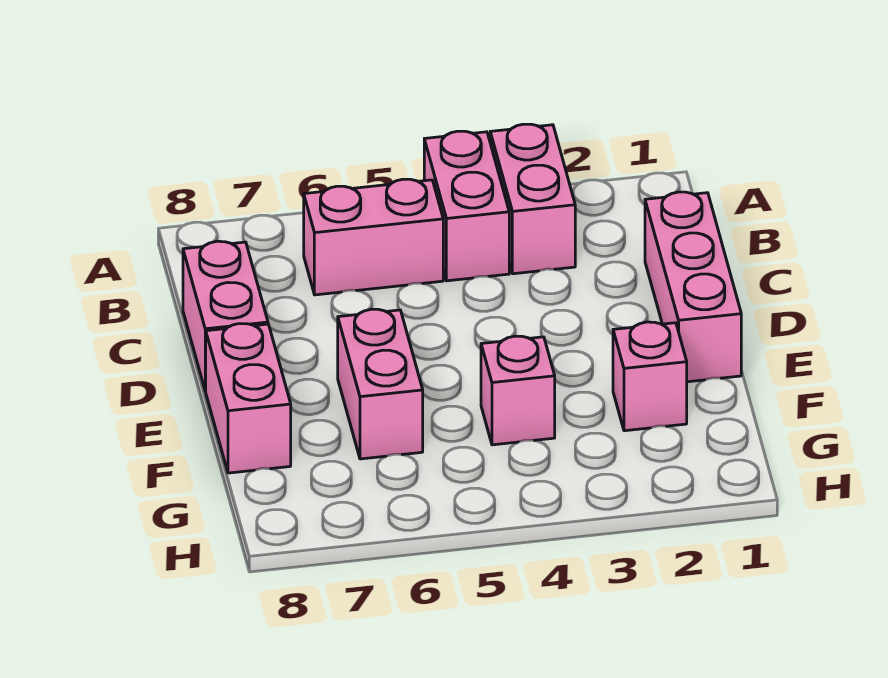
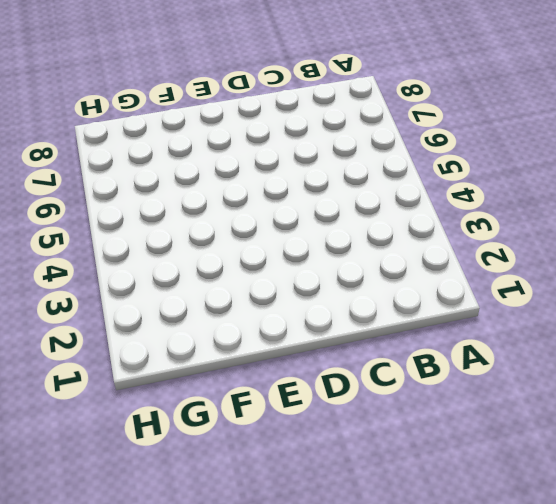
none -> pink 1x2 brick [490,124,575,274]
none -> pink 1x2 brick [424,131,509,281]

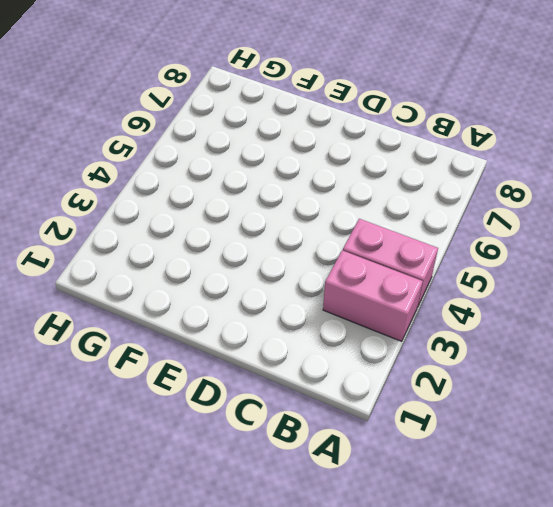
none -> pink 1x2 brick [304,179,443,295]
none -> pink 1x3 brick [645,192,741,382]

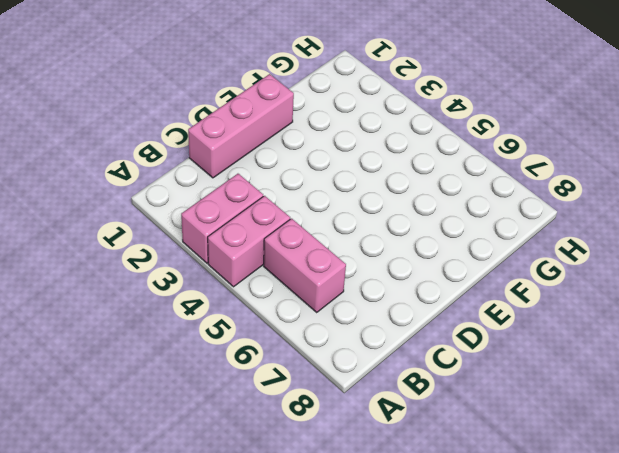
none -> pink 1x2 brick [183,241,268,391]
none -> pink 1x2 brick [338,309,423,459]

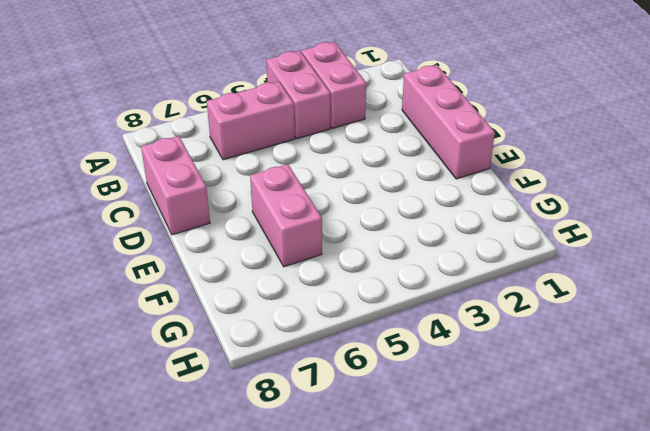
none -> pink 1x2 brick [206,324,291,473]
none -> pink 1x1 brick [613,322,687,431]

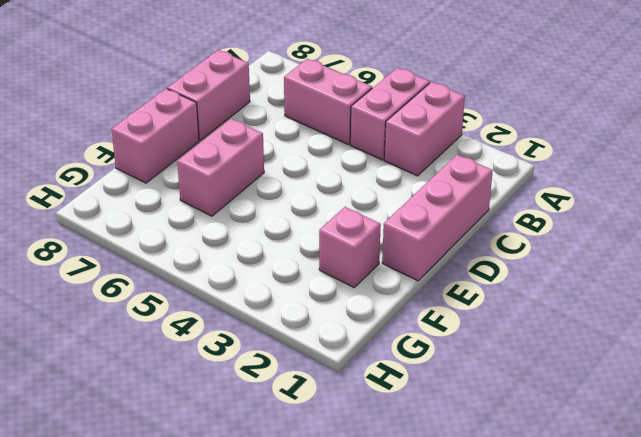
none -> pink 1x1 brick [481,336,555,445]

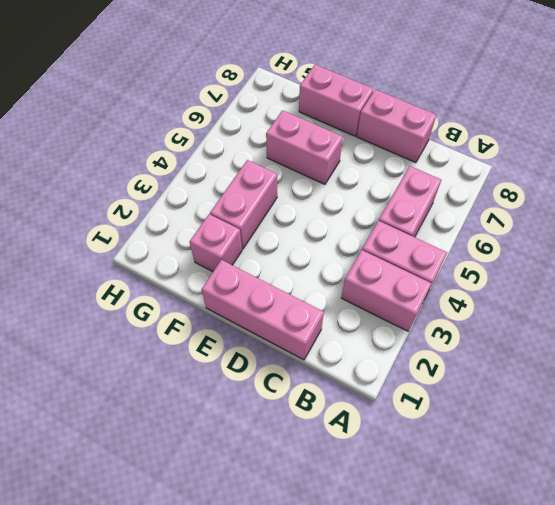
pink 1x2 brick [210,160,277,249] -> pink 1x1 brick [481,336,555,445]

